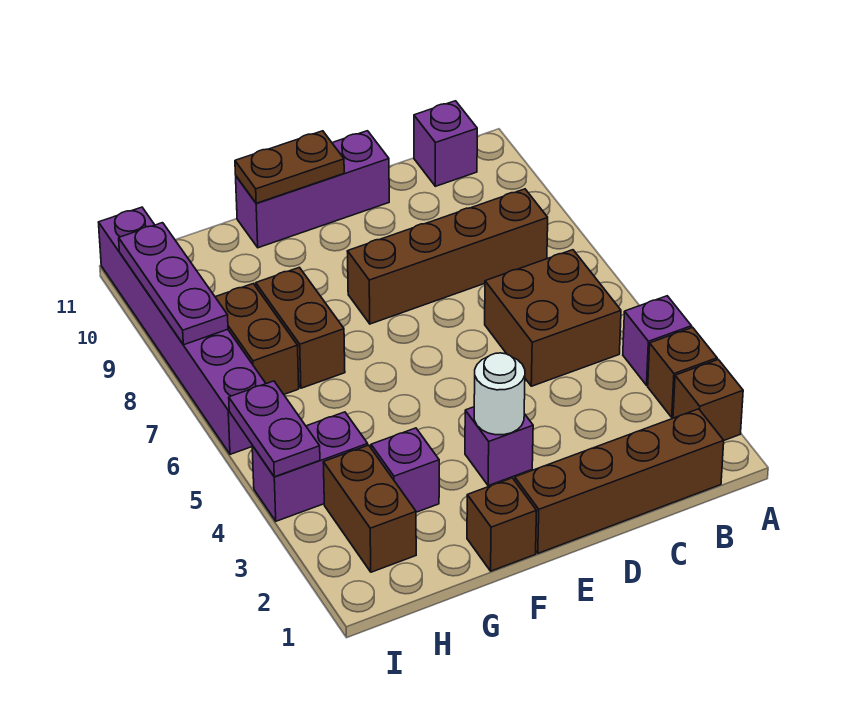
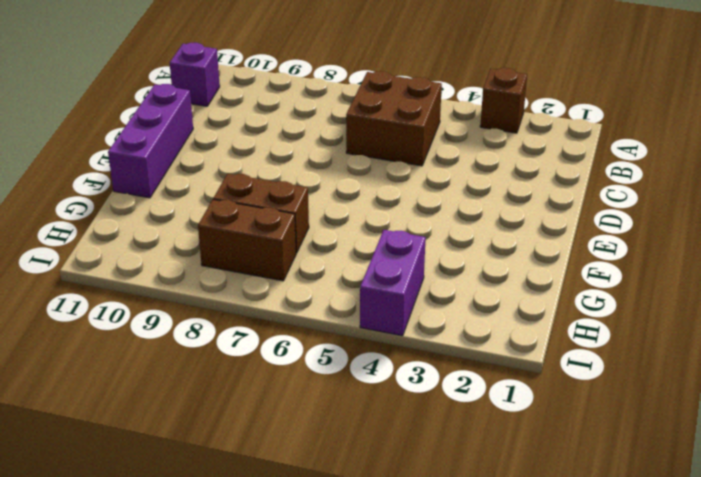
none -> brown 1x1 brick [673,360,743,440]
none -> purple 1x1 brick [623,296,691,385]
none -> brown 1x4 brick [515,409,724,553]

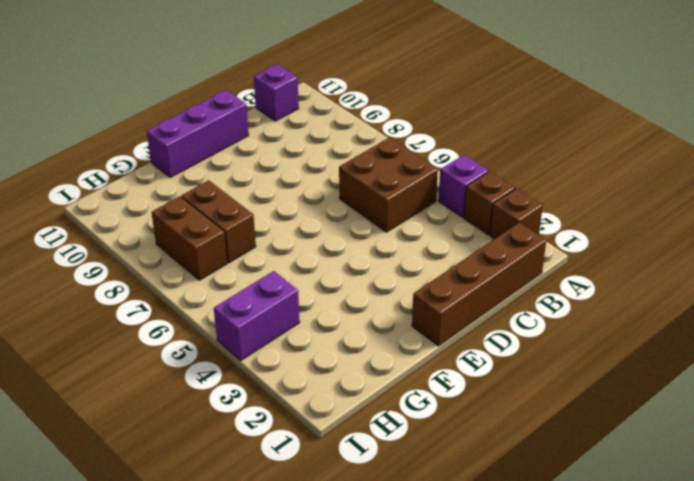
none -> brown 1x4 brick [347,189,548,324]
none -> purple 1x1 brick [465,407,533,486]
none -> brown 1x1 brick [467,478,537,571]

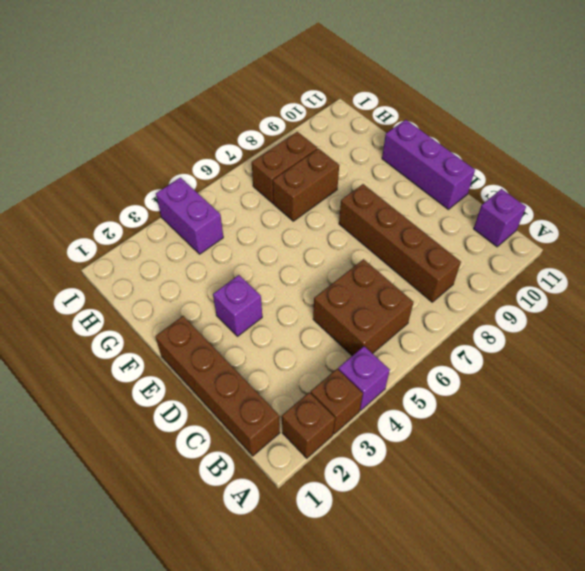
none -> brown 1x1 brick [467,478,537,571]
none -> purple 1x1 brick [371,428,439,512]
none -> brown 1x2 brick [323,445,416,572]

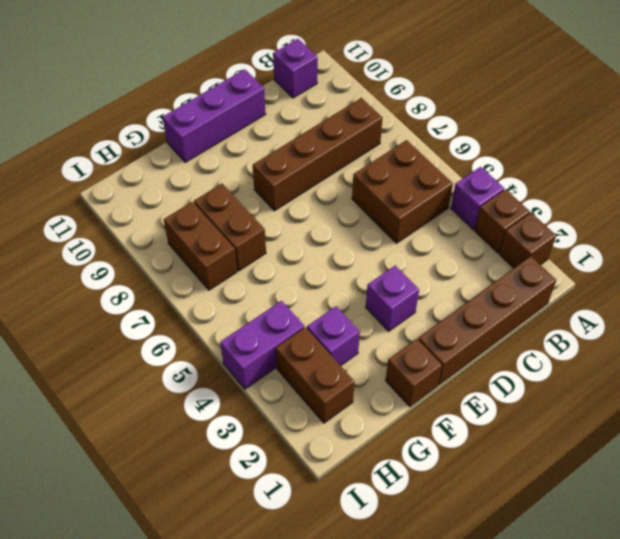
none -> purple 1x6 brick [98,207,266,454]
none -> white 1x1 round brick [474,353,525,435]
none -> brown 1x2 plate [235,131,344,203]

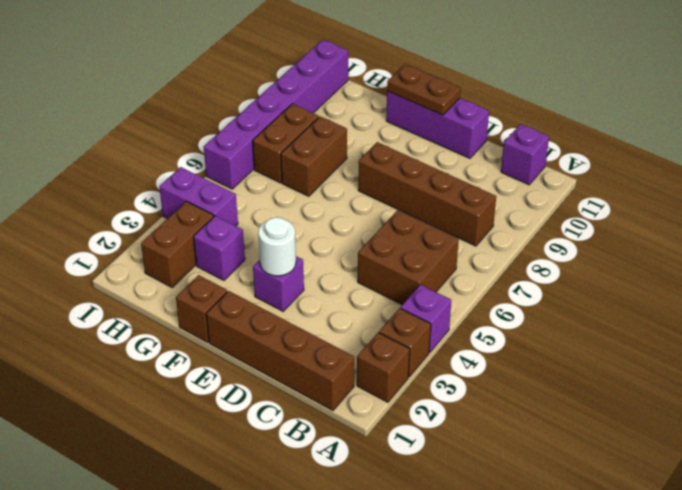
none -> purple 1x2 plate [229,381,320,477]
none -> purple 1x3 plate [119,223,228,345]

